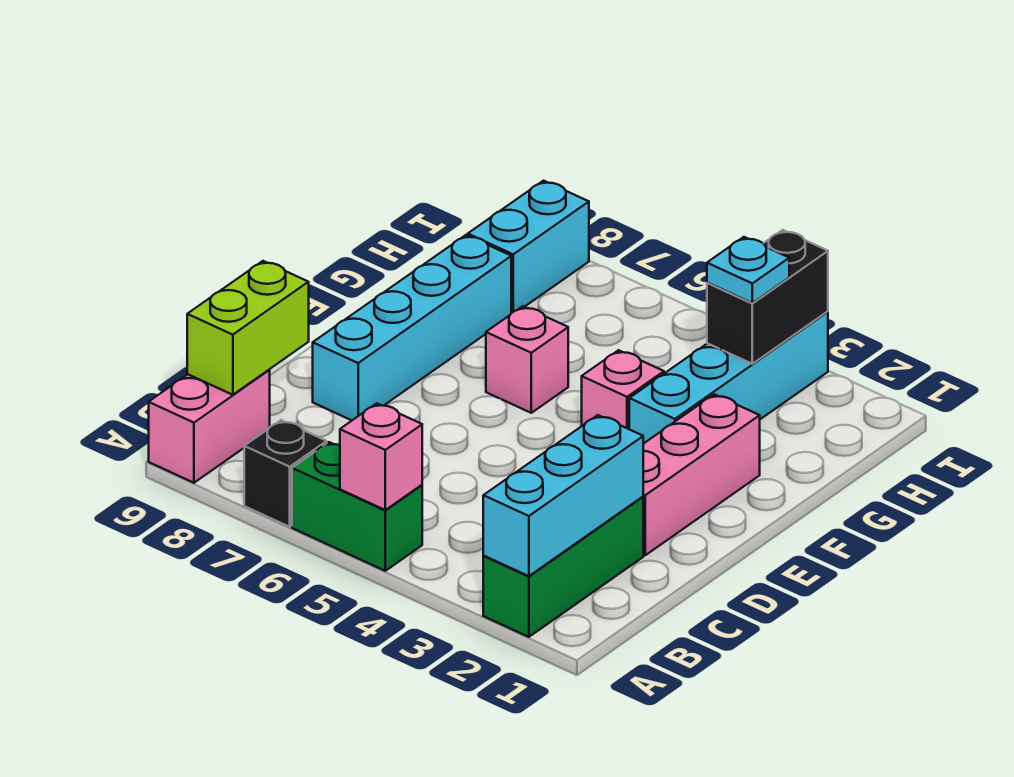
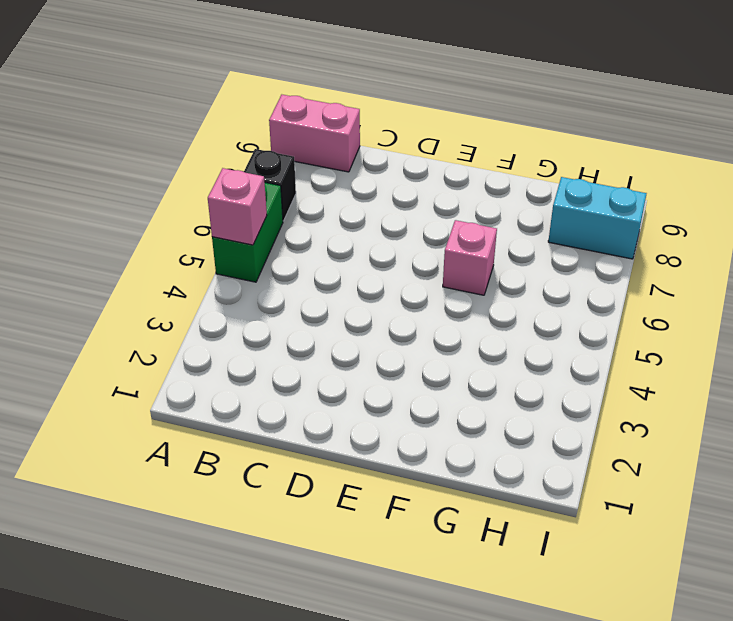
none -> green 1x3 brick [483,497,643,637]
none -> pink 1x3 brick [643,394,760,555]
none -> cyan 1x4 brick [313,235,511,420]

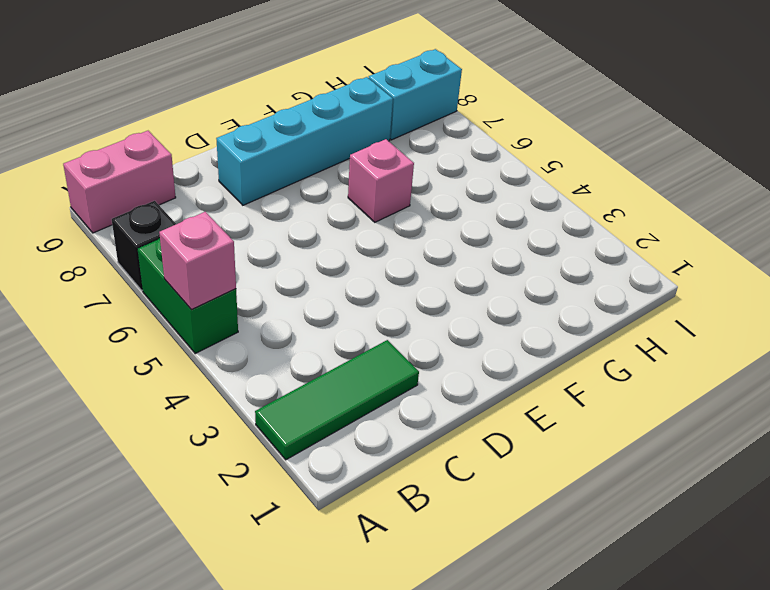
green 1x3 tile [255,340,419,460] -> green 1x3 brick [483,497,643,637]
none -> pink 1x3 brick [643,394,760,555]
none -> cyan 1x4 brick [629,311,828,444]
none -> pink 1x1 brick [582,350,664,429]

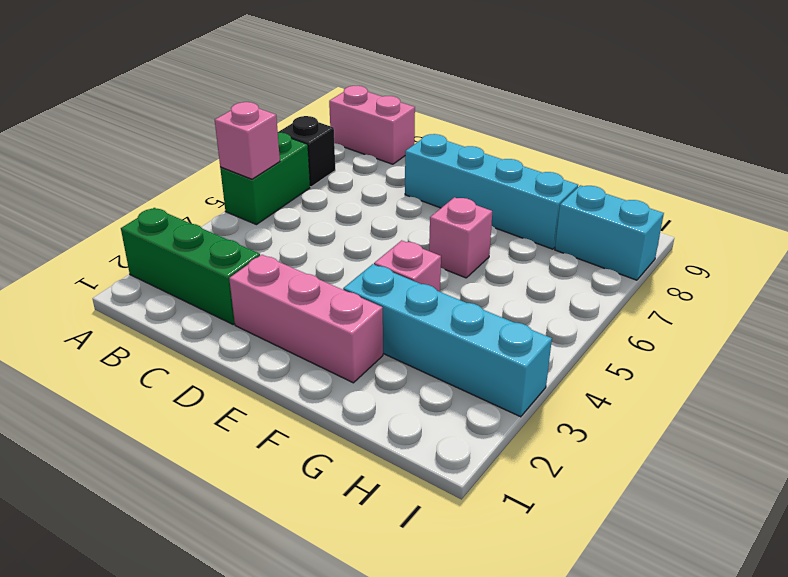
none -> cyan 1x3 brick [483,415,643,576]
none -> lime 1x2 brick [187,261,309,395]
none -> black 1x2 brick [707,230,828,364]

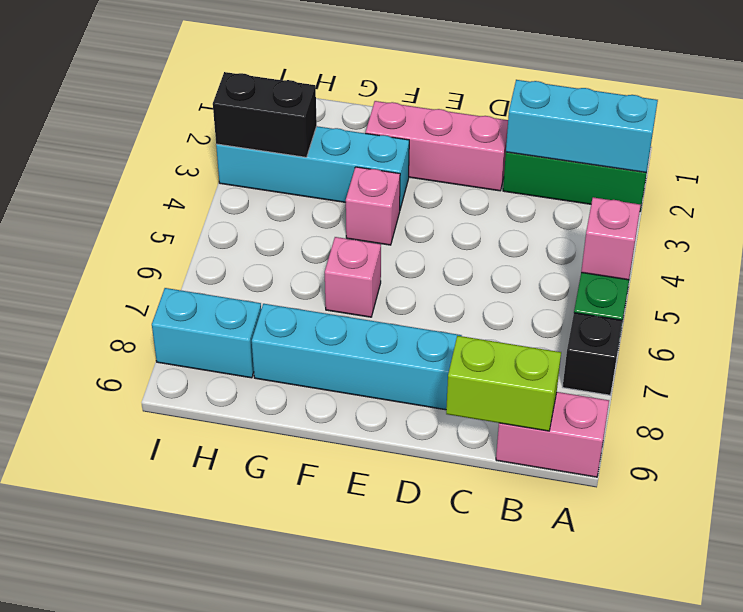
none -> cyan 1x1 plate [707,237,789,303]

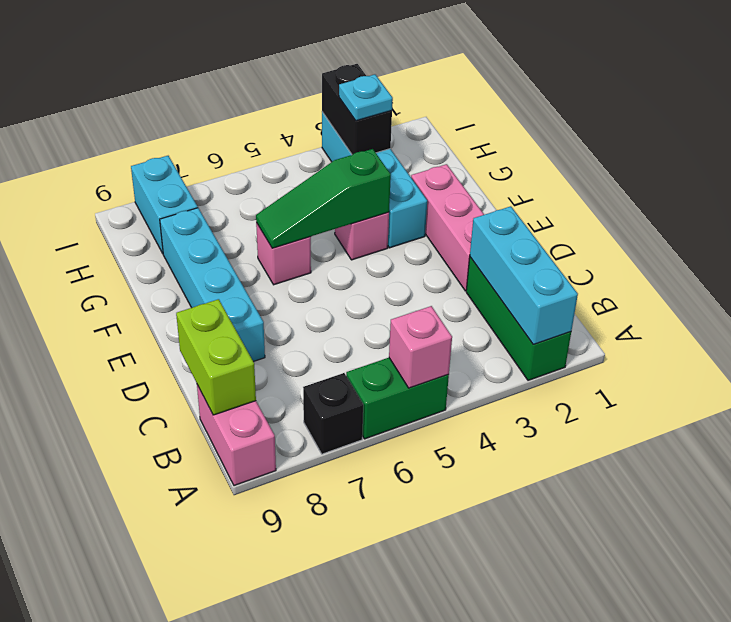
green 1x3 slope [256,149,391,248] -> none

